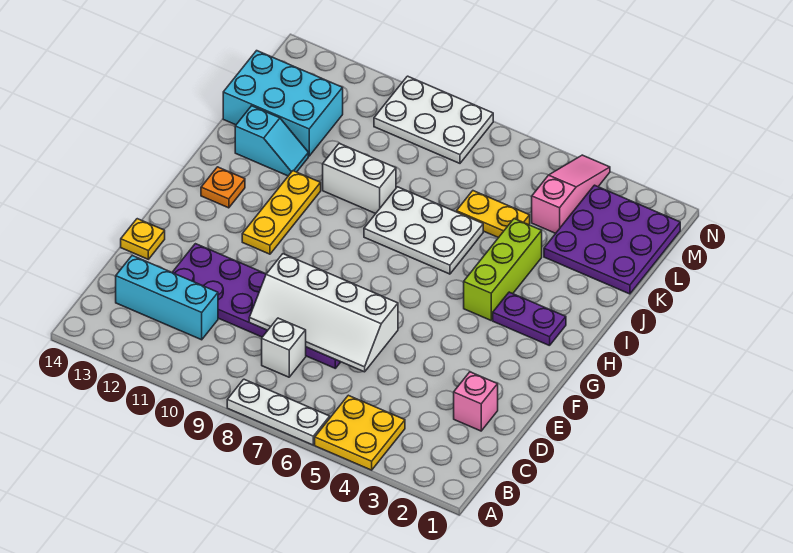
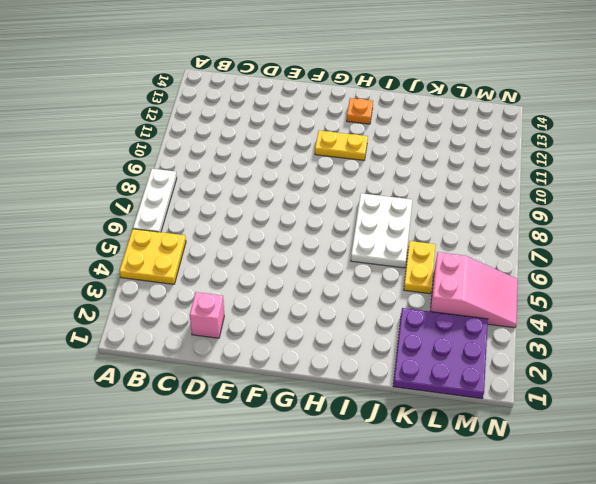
yellow 1x2 plate [315,131,368,160] -> yellow 1x3 plate [242,171,321,254]
pink 2x3 slope [430,252,518,328] -> pink 1x3 slope [532,155,610,233]
none -> white 1x1 brick [262,318,306,377]
none -> cyan 1x3 brick [116,256,218,340]
none -> purple 2x6 plate [172,244,340,368]

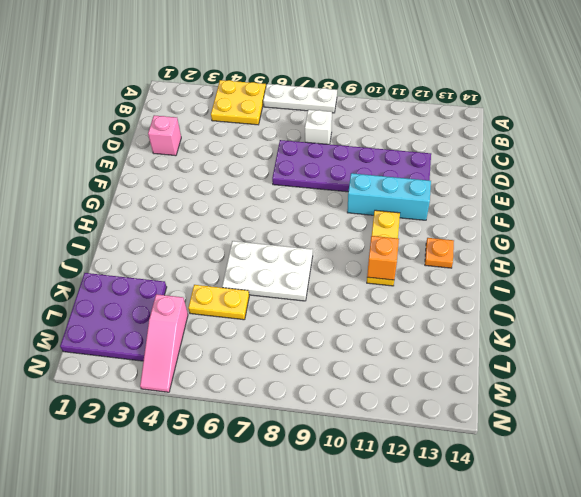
cyan 1x3 brick [347,173,431,220] -> cyan 1x3 brick moved to [116,256,218,340]
orange 1x1 brick [367,236,399,280] -> none
none -> yellow 1x1 plate [121,219,165,259]
none -> purple 1x2 plate [493,292,566,346]
none -> lime 1x3 brick [464,219,542,320]

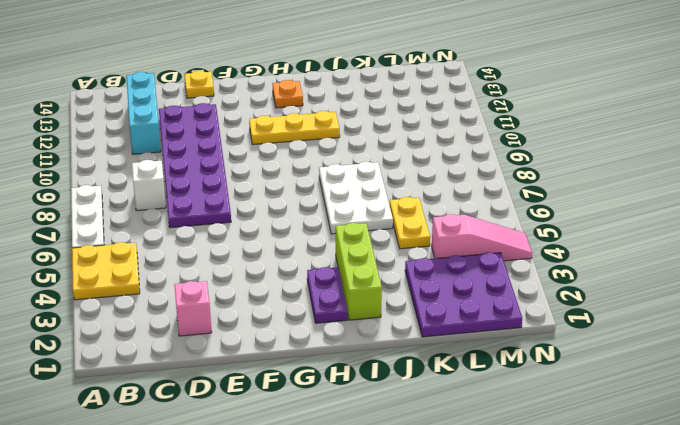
lime 1x3 brick [336,223,382,320] -> lime 1x3 brick turned to [464,219,542,320]
none -> white 1x2 brick [323,143,396,214]
none -> cyan 1x2 slope [235,106,308,176]
none -> cyan 2x3 brick [223,51,343,156]

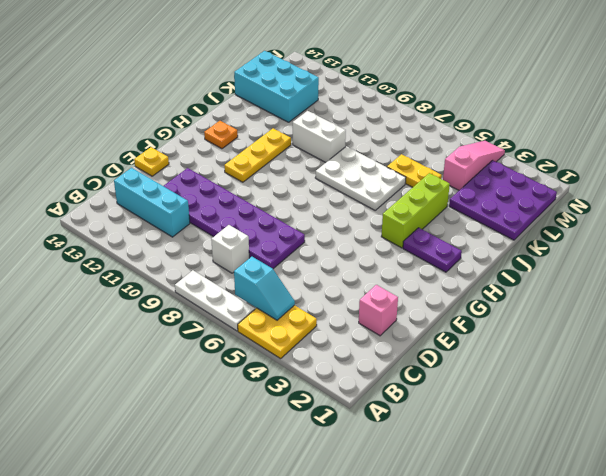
cyan 1x2 slope [234,257,295,320] -> cyan 1x2 slope moved to [235,106,308,176]
none -> white 2x3 plate [374,76,493,163]
none -> white 2x4 slope [249,254,398,372]

